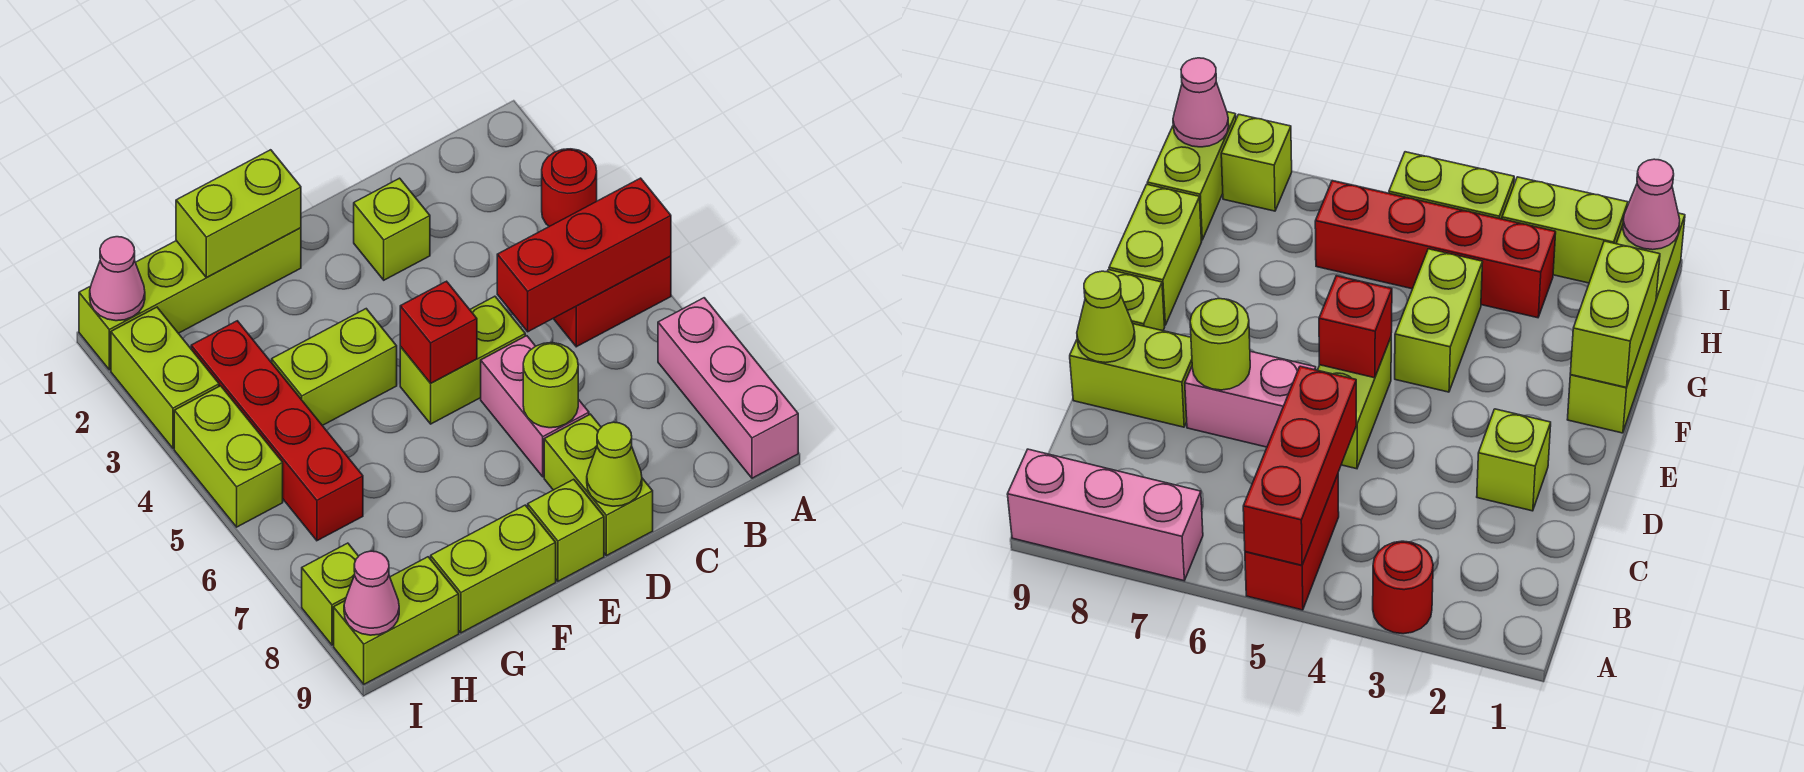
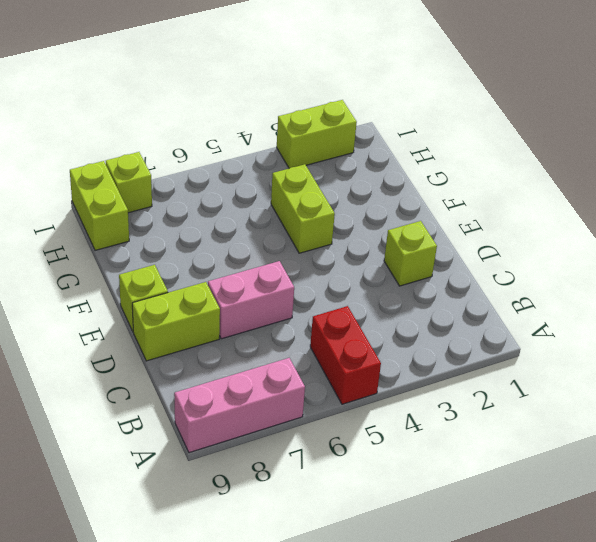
none -> red 1x1 round brick [542,149,597,226]
none -> lime 1x2 brick [400,296,525,424]
none -> lime 1x4 brick [79,228,301,370]

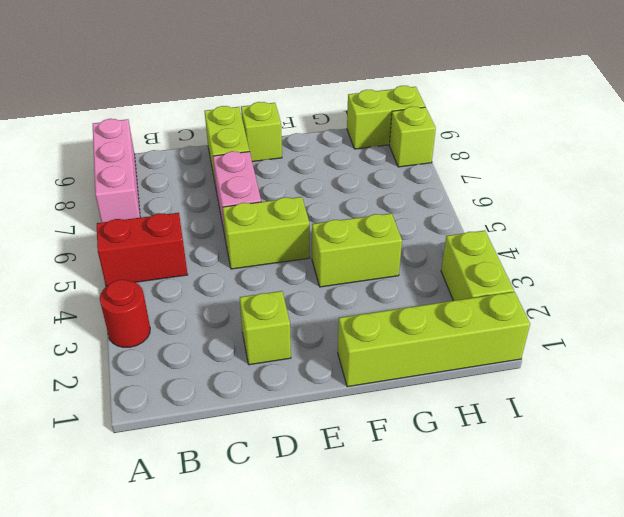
none -> lime 1x2 brick [431,505,556,633]
none -> red 1x4 brick [191,321,363,541]
none -> lime 1x2 brick [174,386,283,527]

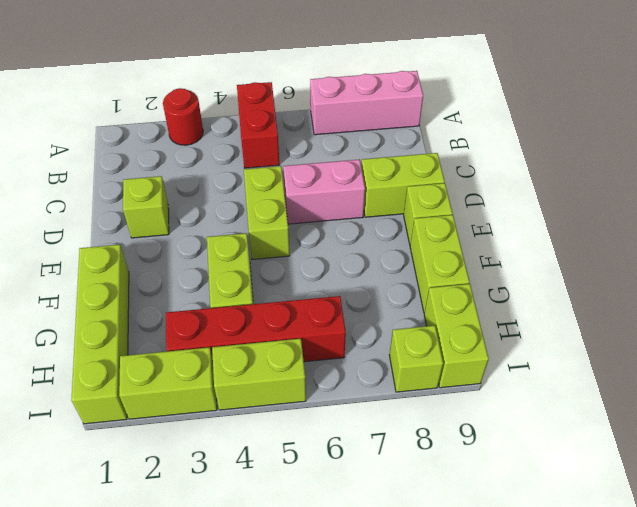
none -> red 1x3 brick [497,178,671,332]
none -> lime 1x1 round brick [523,343,578,428]
none -> lime 1x1 cone [587,422,642,506]

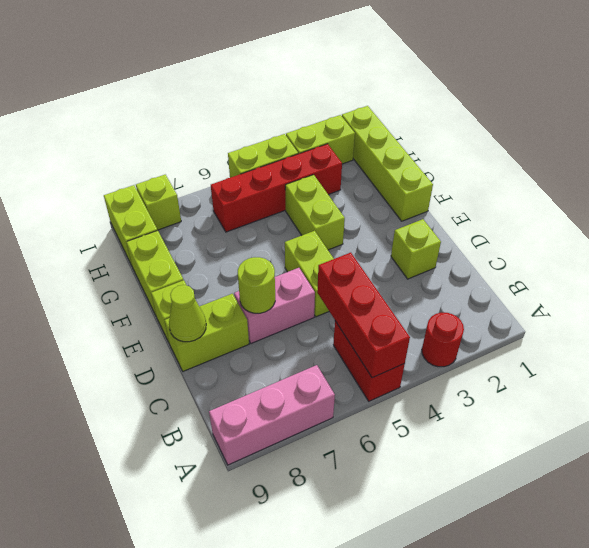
none -> red 1x1 brick [400,281,477,383]
none -> lime 1x2 brick [176,150,301,278]
none -> pink 1x1 cone [90,237,145,321]

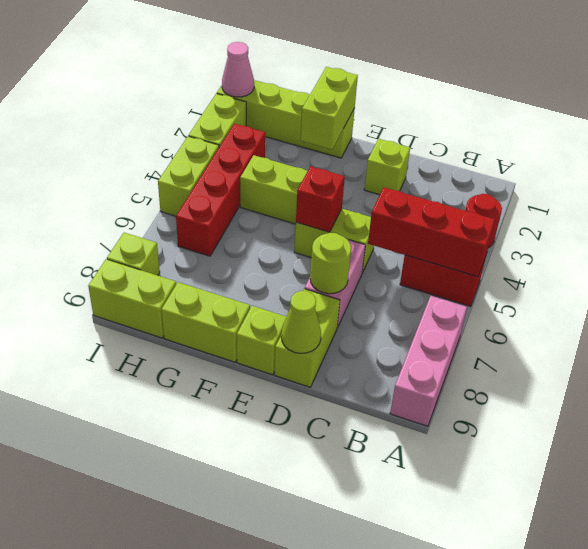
lime 1x2 brick [301,67,358,149] -> lime 1x2 brick turned to [176,150,301,278]
none -> pink 1x1 cone [344,551,399,635]

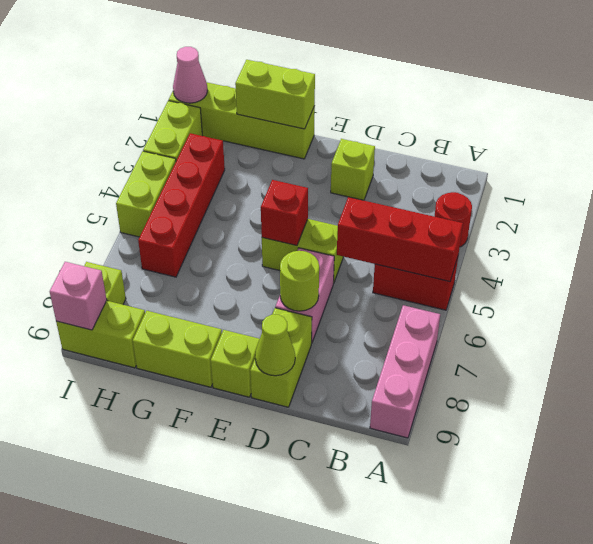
pink 1x1 brick [50,262,107,330] -> pink 1x1 cone [344,551,399,635]
none -> lime 1x2 brick [272,309,397,426]

